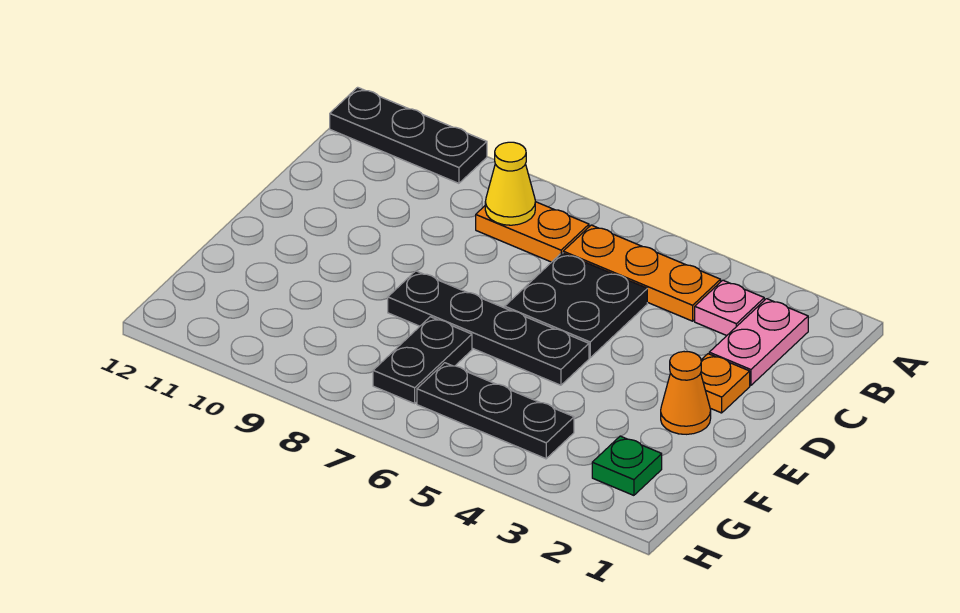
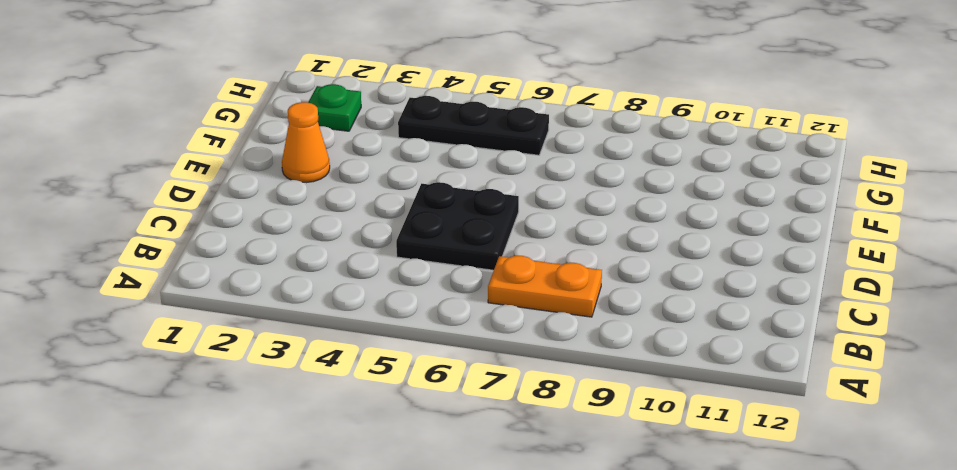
none -> black 1x3 plate [330,87,487,183]
none -> pink 1x2 plate [709,299,808,385]
none -> pink 1x1 plate [695,280,764,336]

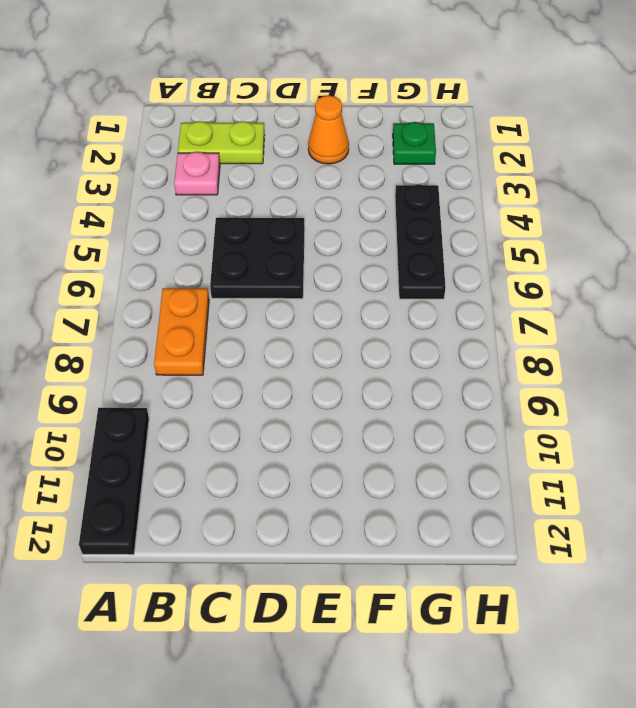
lime 1x2 plate [178,121,264,164] -> pink 1x2 plate [709,299,808,385]
none -> orange 1x3 plate [563,225,721,321]
none -> orange 1x1 plate [701,354,750,413]
none -> black 1x4 plate [388,271,589,385]

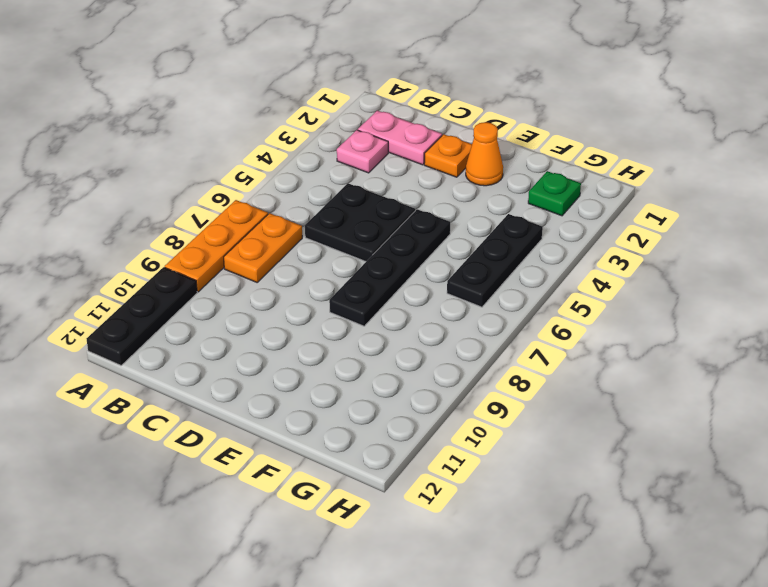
orange 1x3 plate [165,200,268,292] -> orange 1x3 plate moved to [563,225,721,321]
none -> black 1x2 plate [373,317,472,403]
none -> yellow 1x1 cone [485,142,535,225]

